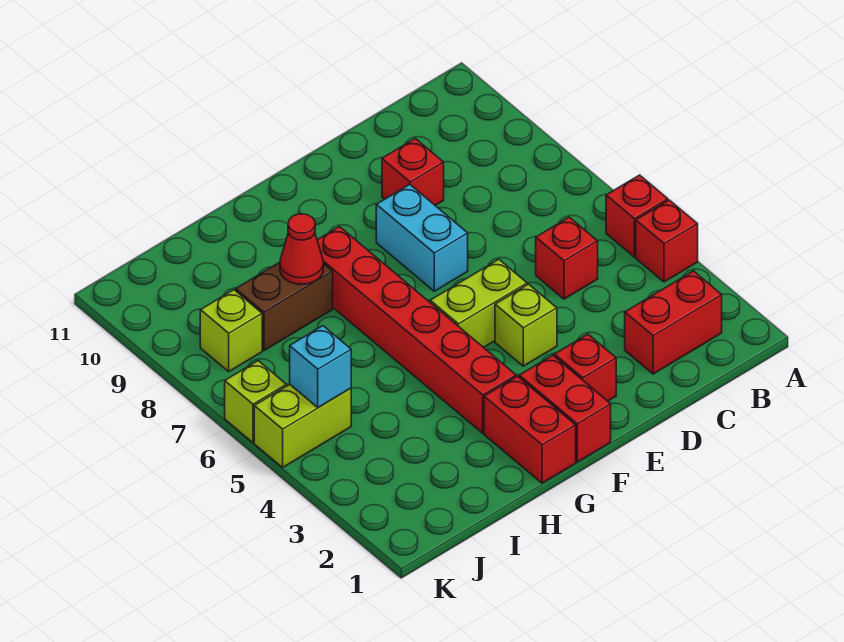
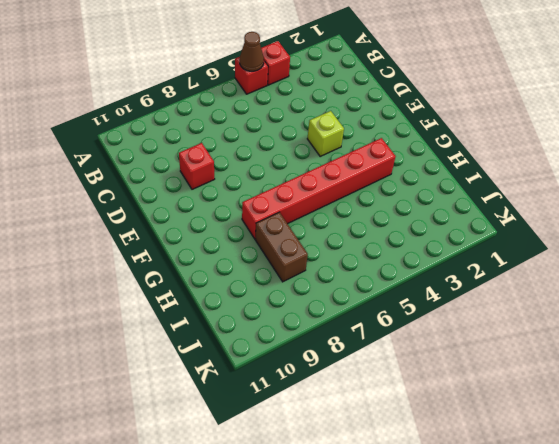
brown 1x1 cone [240,32,264,71] -> none
none -> red 1x2 brick [625,271,722,374]
none -> red 1x1 brick [536,217,598,299]
none -> red 1x1 brick [554,334,616,401]

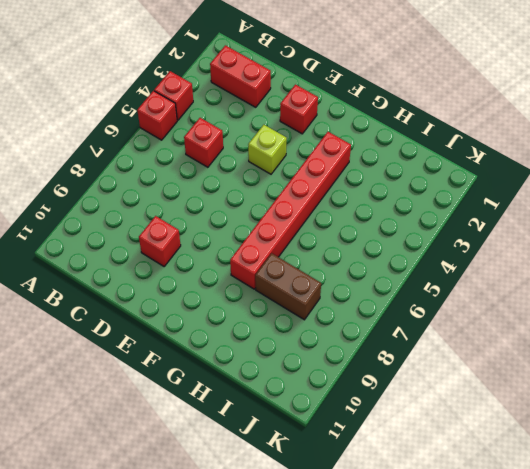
none -> lime 1x2 brick [430,259,527,347]
none -> cyan 1x2 brick [376,184,468,291]
none -> red 1x2 brick [519,355,611,462]

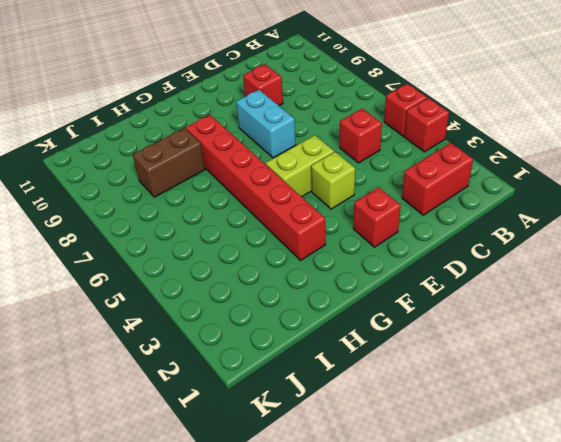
none -> red 1x2 brick [519,355,611,462]
none -> red 1x2 brick [484,376,576,483]
none -> lime 1x2 brick [254,384,351,467]

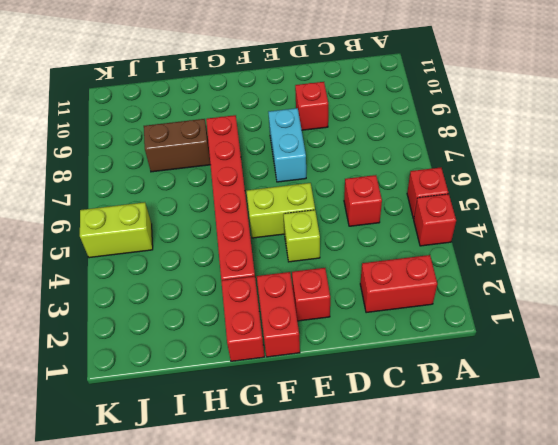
none -> lime 1x1 brick [200,290,262,372]
none -> lime 1x1 brick [225,361,286,443]
none -> red 1x1 cone [280,214,324,284]

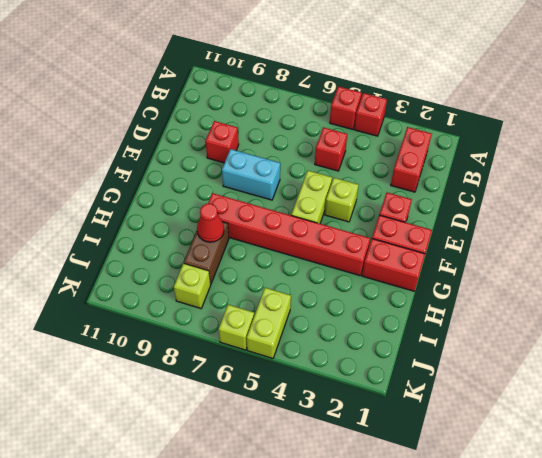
none -> cyan 1x1 brick [290,326,351,408]

